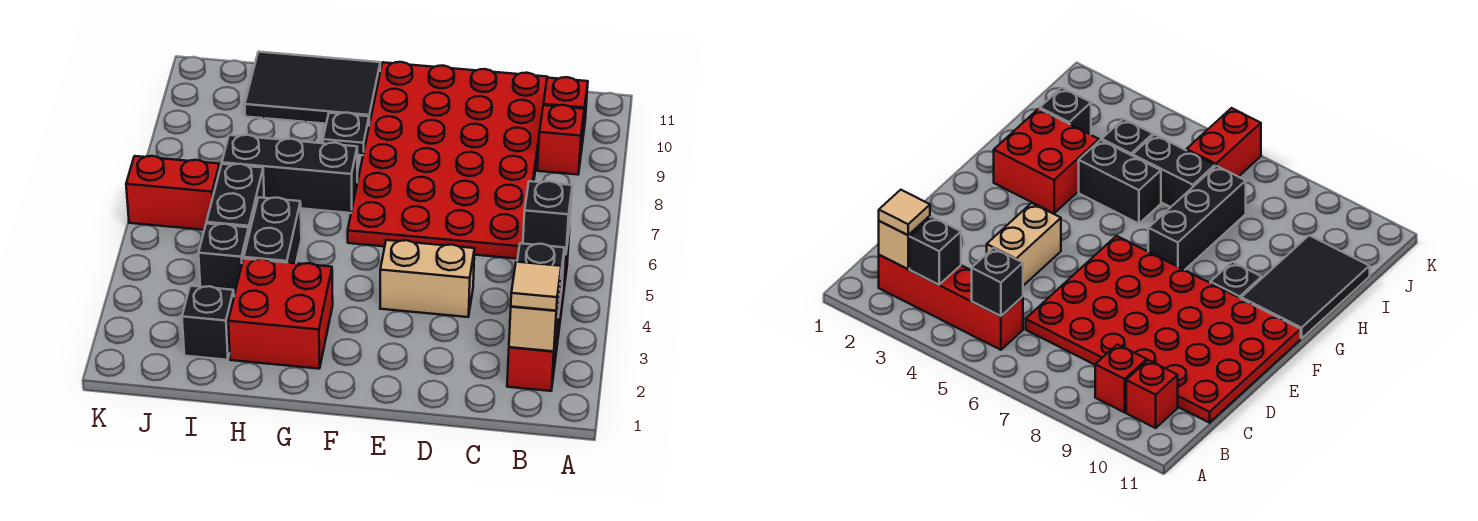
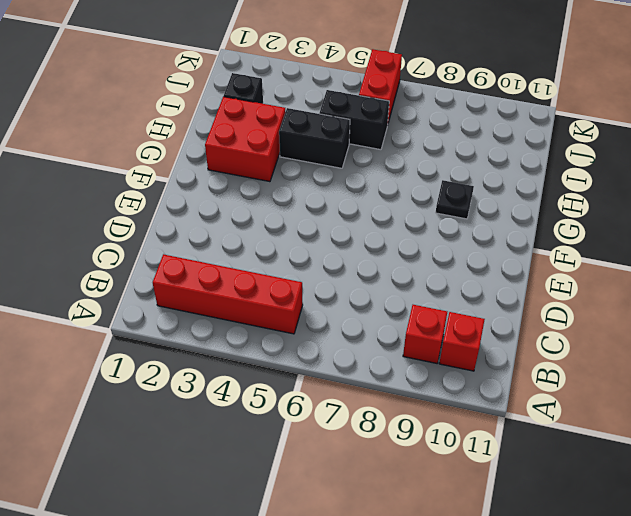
none -> red 4x6 plate [348,62,547,259]
none -> tan 1x2 brick [380,240,475,317]
none -> black 1x3 brick [222,135,357,213]

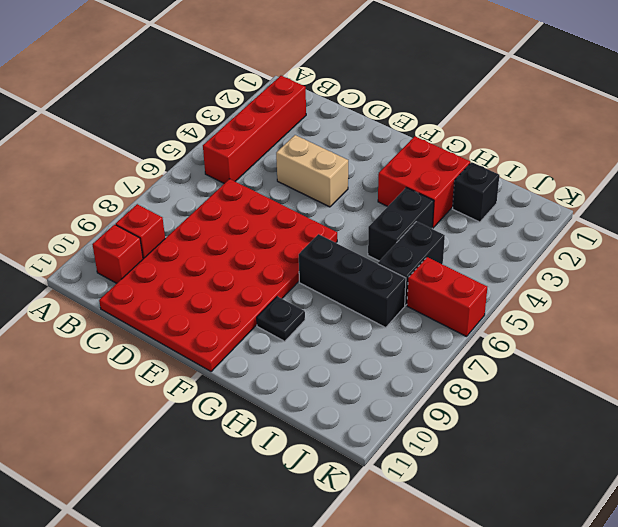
none -> black 2x3 tile [245,52,380,124]
none -> black 1x1 brick [199,223,249,295]
none -> tan 1x1 brick [509,286,560,351]

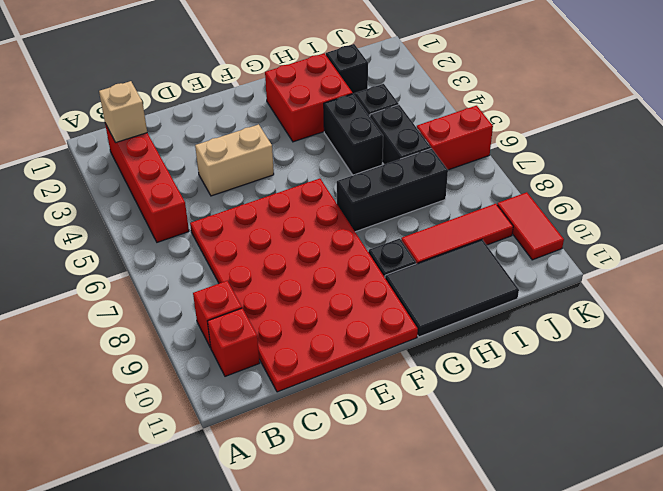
red 1x3 tile [401,204,513,264] -> none
red 1x2 tile [497,192,564,260] -> none
none -> black 1x1 brick [517,243,564,315]
none -> black 1x1 brick [523,181,572,255]
none -> tan 1x1 tile [511,262,561,311]

